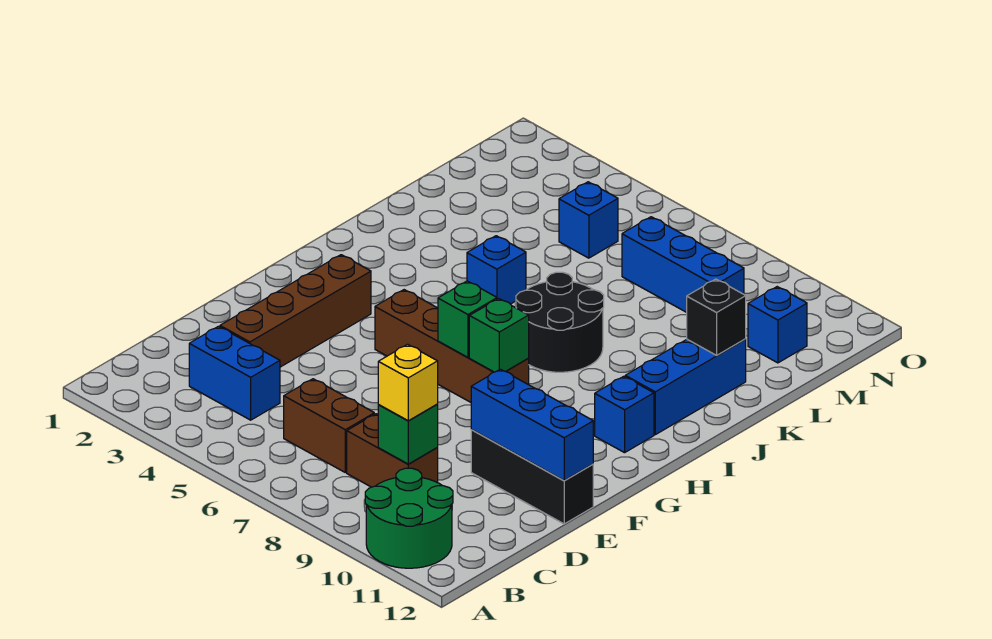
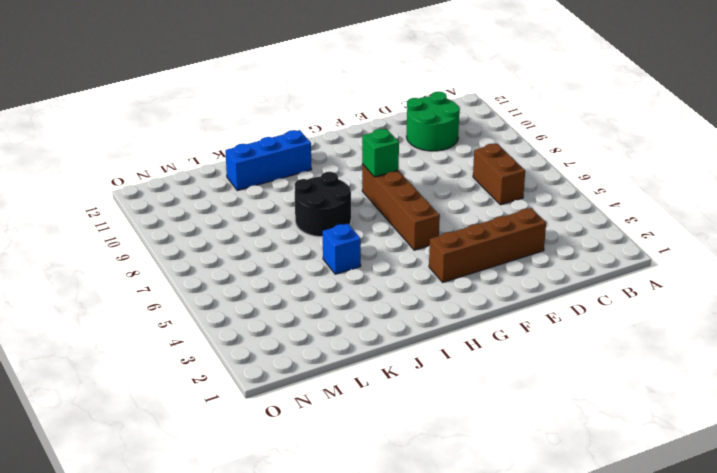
green 2x2 round brick [406,92,460,151] -> green 2x2 round brick moved to [365,468,453,568]
none -> blue 1x2 brick [189,326,280,420]
none -> brown 1x2 brick [347,414,438,487]
none -> black 1x3 brick [471,429,593,524]

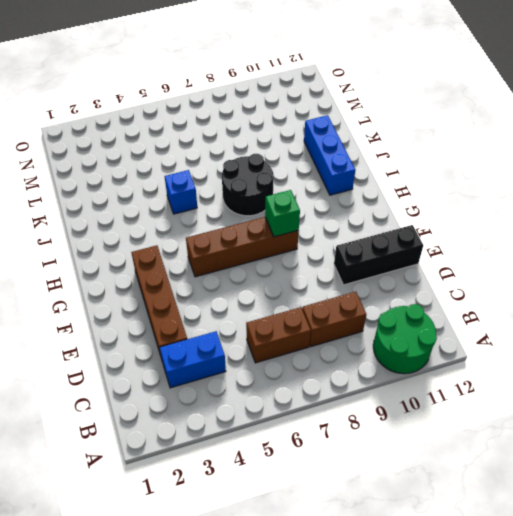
none -> blue 1x1 brick [595,376,654,453]
none -> blue 1x1 brick [559,182,618,258]
none -> blue 1x3 brick [622,217,744,312]

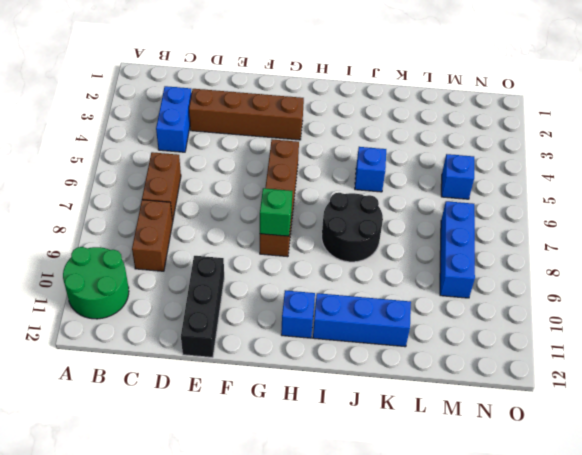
none -> blue 1x1 brick [748,287,807,363]
none -> green 1x1 brick [378,404,438,464]
none -> blue 1x3 brick [471,369,593,481]

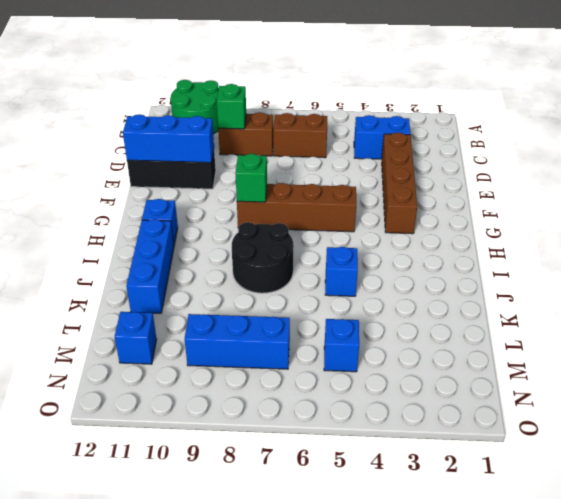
none -> green 1x1 brick [438,281,497,357]
none -> black 1x1 brick [687,279,746,355]
none -> yellow 1x1 brick [378,344,438,421]

